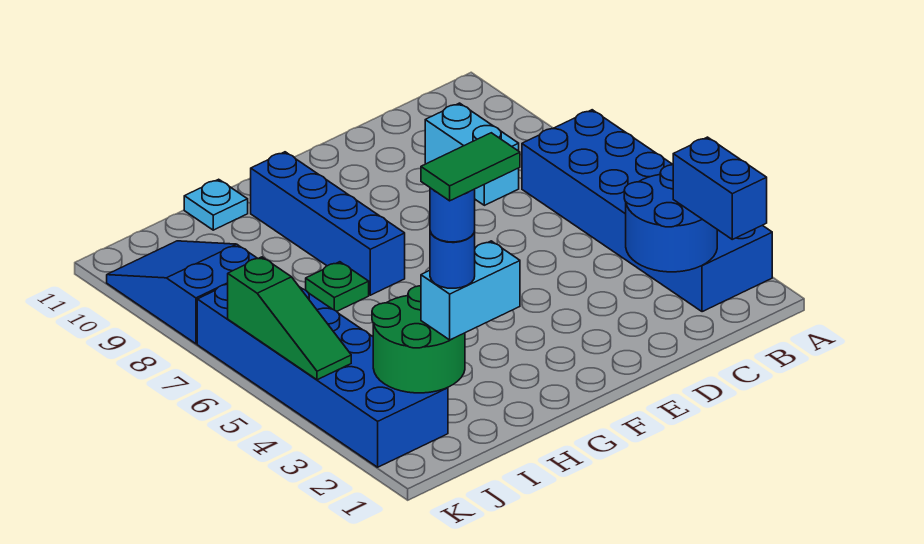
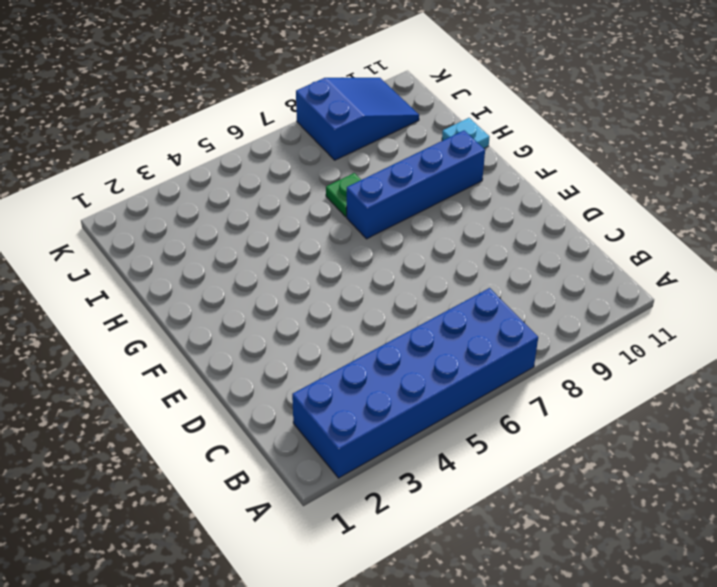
none -> cyan 1x2 brick [425,103,519,205]
none -> blue 2x6 brick [197,284,448,467]
none -> blue 2x2 round brick [624,165,717,272]

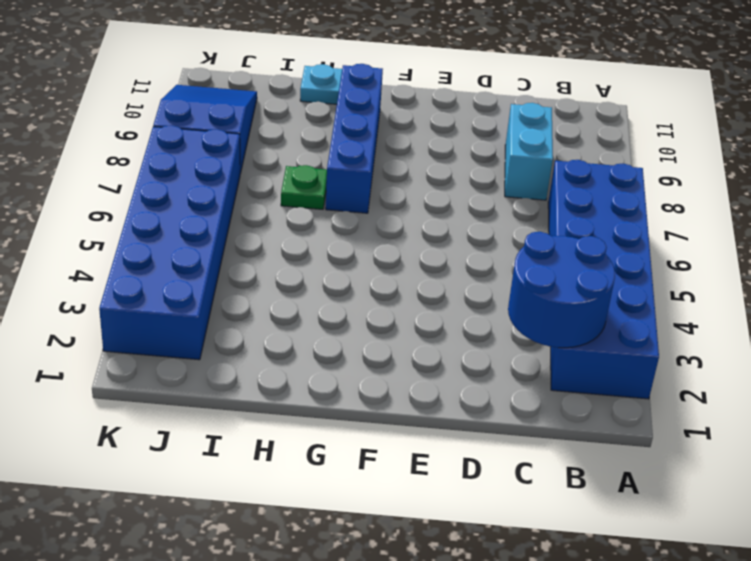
none -> green 2x2 round brick [372,286,465,393]
none -> green 1x3 slope [228,257,351,380]
none -> blue 1x2 brick [673,137,767,239]

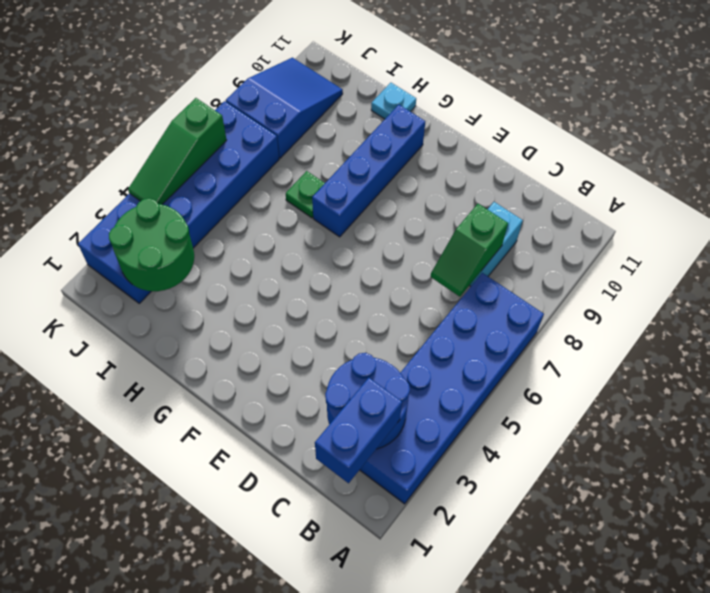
green 1x2 slope [431,204,508,297] -> none
none -> cyan 1x2 brick [421,241,520,340]
none -> blue 1x1 round brick [430,231,475,288]
none -> blue 1x1 round brick [430,188,475,242]

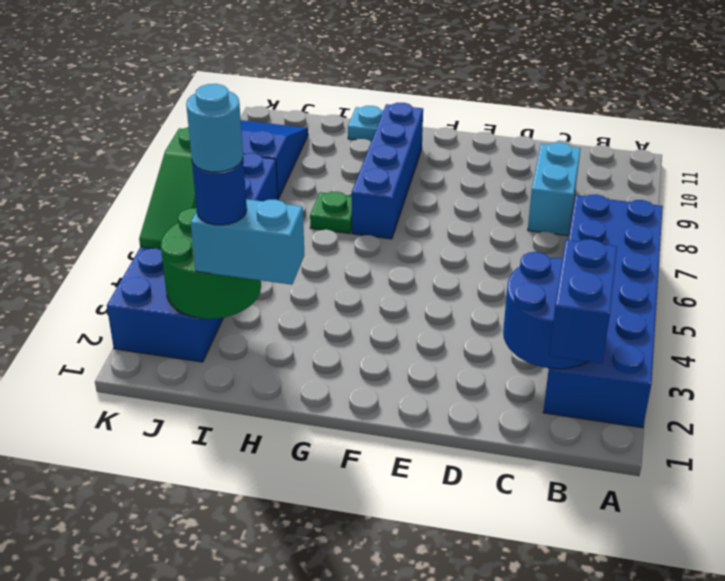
cyan 1x1 round brick [186,84,243,172] -> blue 1x1 round brick [430,188,475,242]
none -> green 1x2 tile [421,133,520,201]

